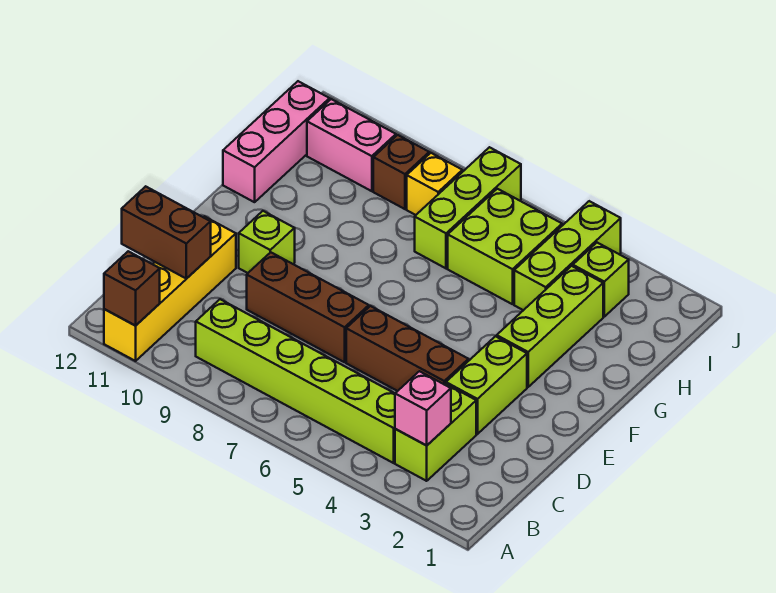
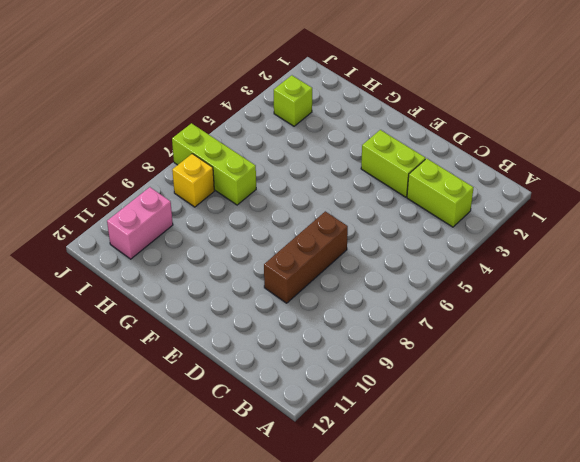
none -> yellow 1x4 brick [104,216,236,361]
none -> lime 1x6 brick [196,299,395,463]
none -> brown 1x3 brick [346,306,468,391]

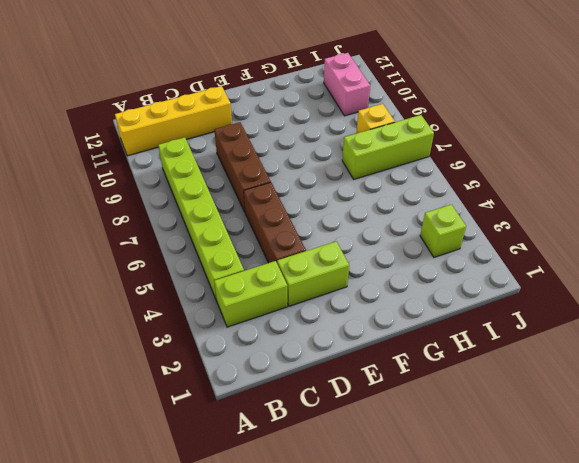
none -> lime 1x1 brick [239,211,295,273]
none -> lime 1x3 brick [497,266,603,387]
none -> pink 1x3 brick [223,81,330,202]

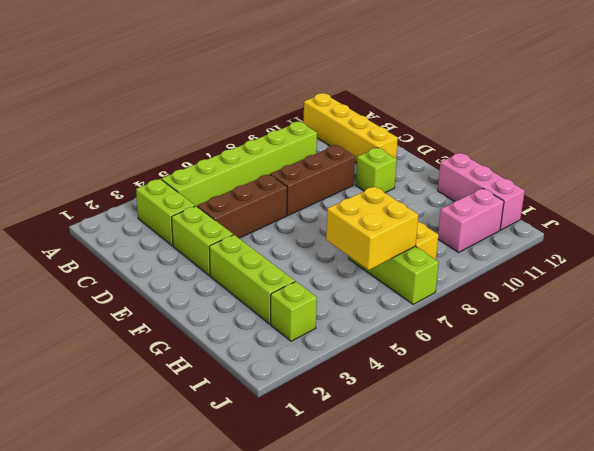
yellow 2x2 brick [326,186,418,270] -> none
none -> lime 1x3 brick [514,201,621,310]
none -> lime 2x2 brick [448,189,562,304]
none -> brown 1x1 brick [373,135,429,209]

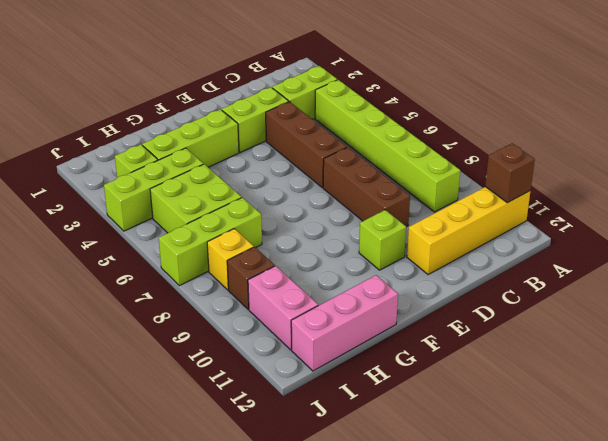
none -> pink 1x1 brick [395,371,451,446]
none -> brown 1x2 brick [122,186,211,279]

